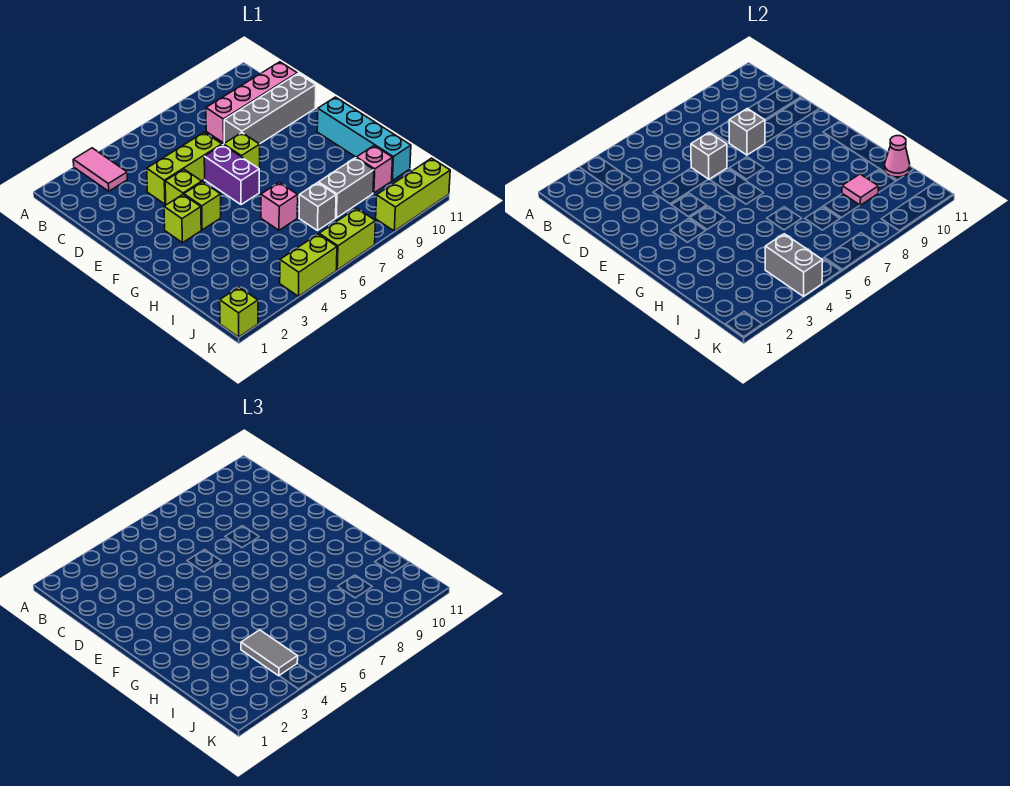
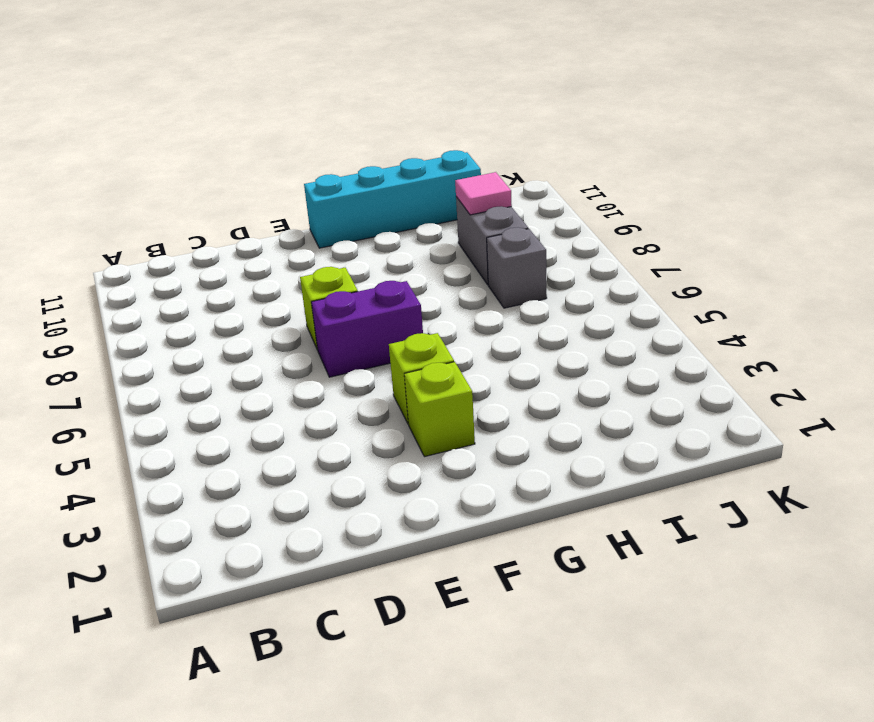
none -> pink 1x2 tile [73,148,127,191]
none -> pink 1x4 brick [206,62,297,143]
none -> lime 1x3 brick [147,132,222,204]

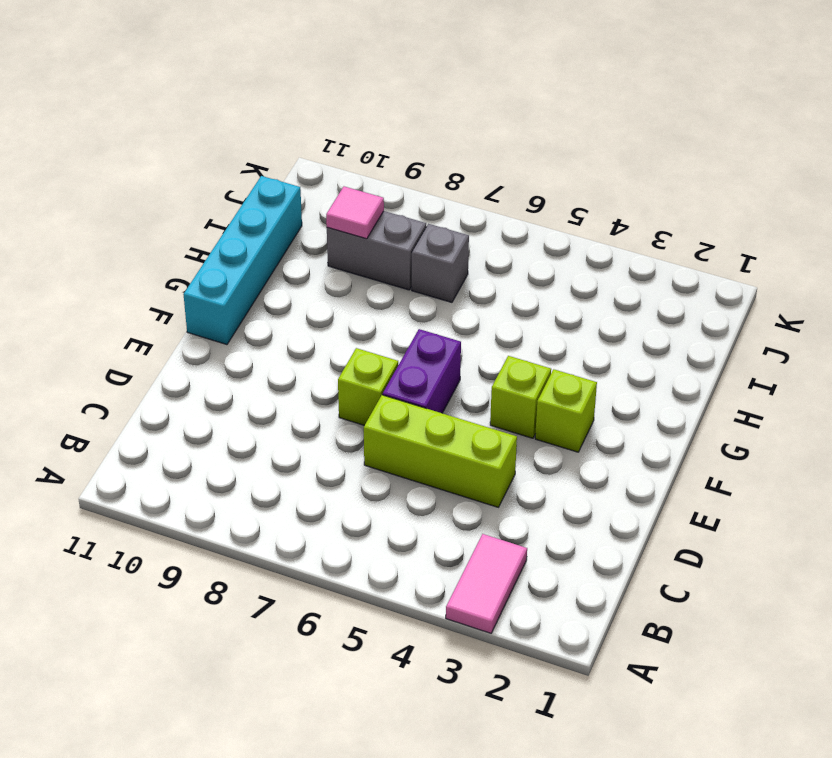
none -> pink 1x4 brick [206,62,297,143]
none -> grey 1x4 brick [224,74,316,144]
none -> lime 1x1 brick [165,169,202,205]

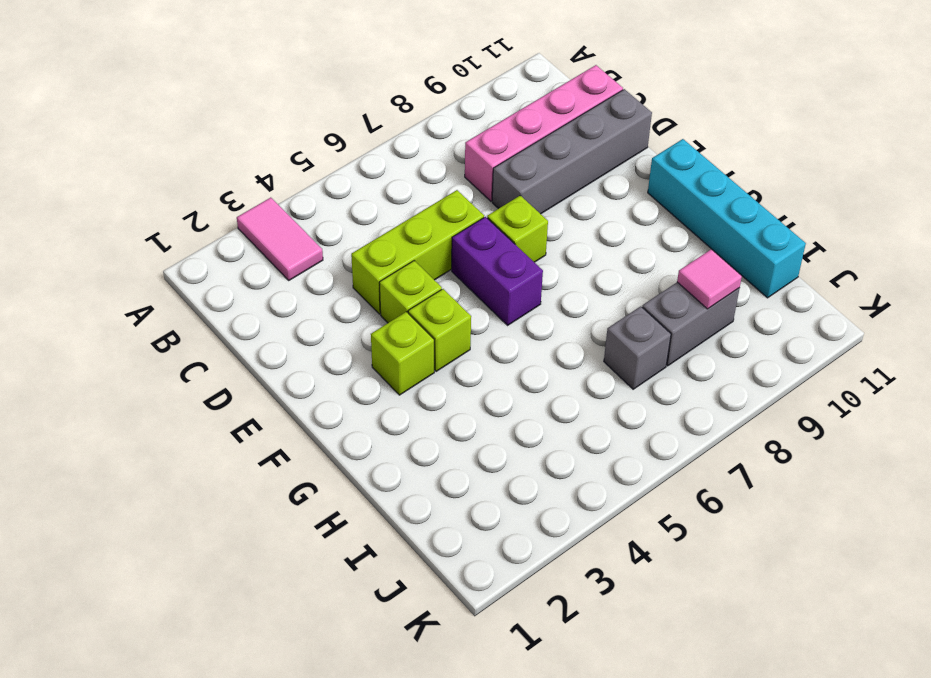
none -> pink 1x1 brick [261,182,298,230]
none -> pink 1x1 brick [356,146,392,193]
none -> lime 1x1 brick [220,287,258,337]

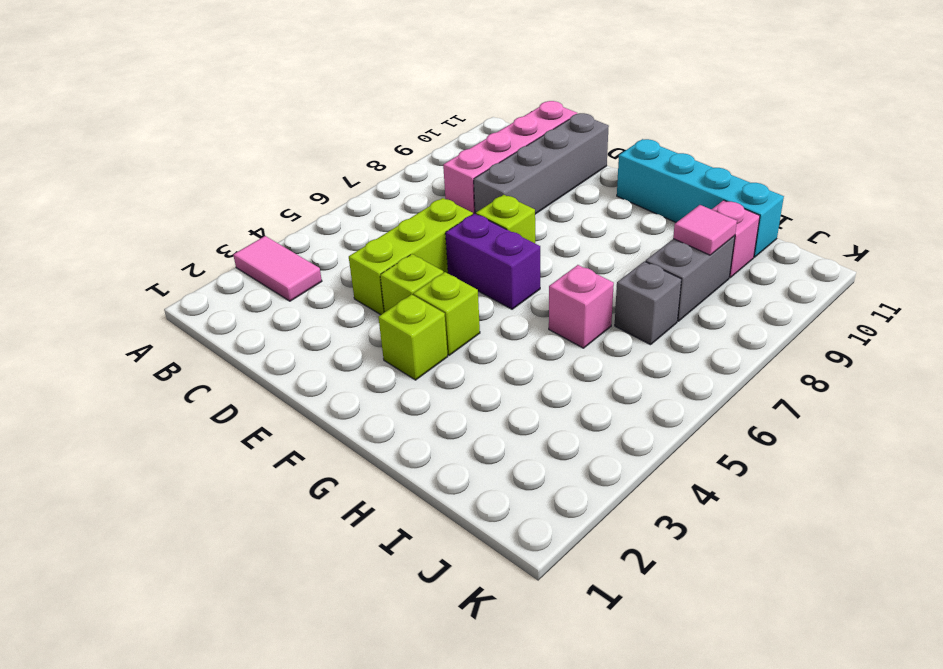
none -> lime 1x1 brick [220,287,258,337]
none -> lime 1x2 brick [280,234,337,296]
none -> lime 1x2 brick [319,208,375,270]

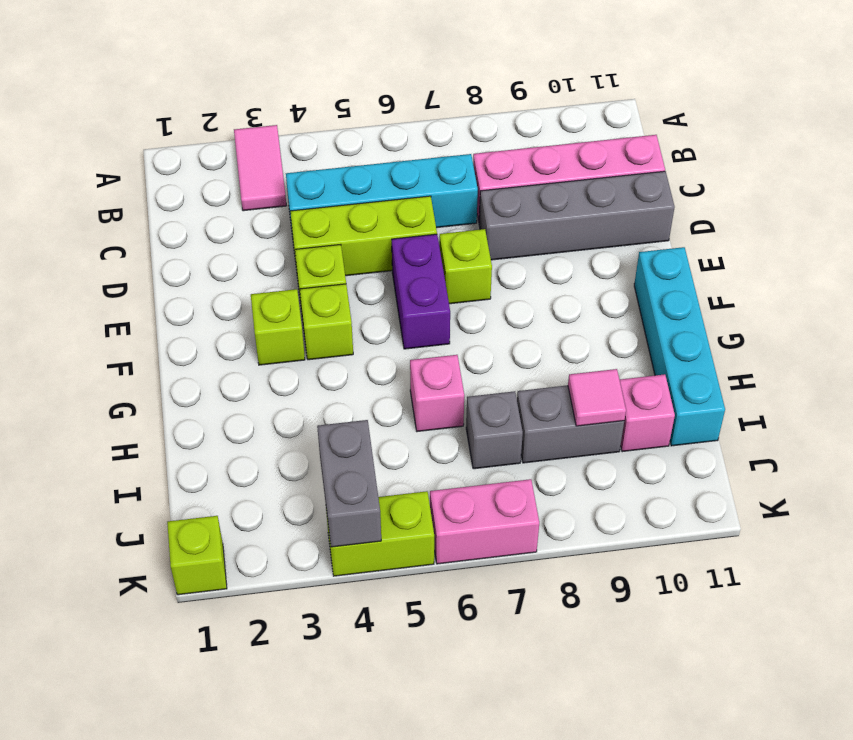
cyan 1x4 brick [286,154,478,237] -> none
pink 1x2 brick [430,479,539,564] -> lime 1x2 brick [319,208,375,270]
none -> lime 1x3 brick [376,158,450,231]
none -> grey 1x1 brick [691,132,727,179]
none -> grey 1x1 brick [729,108,765,155]

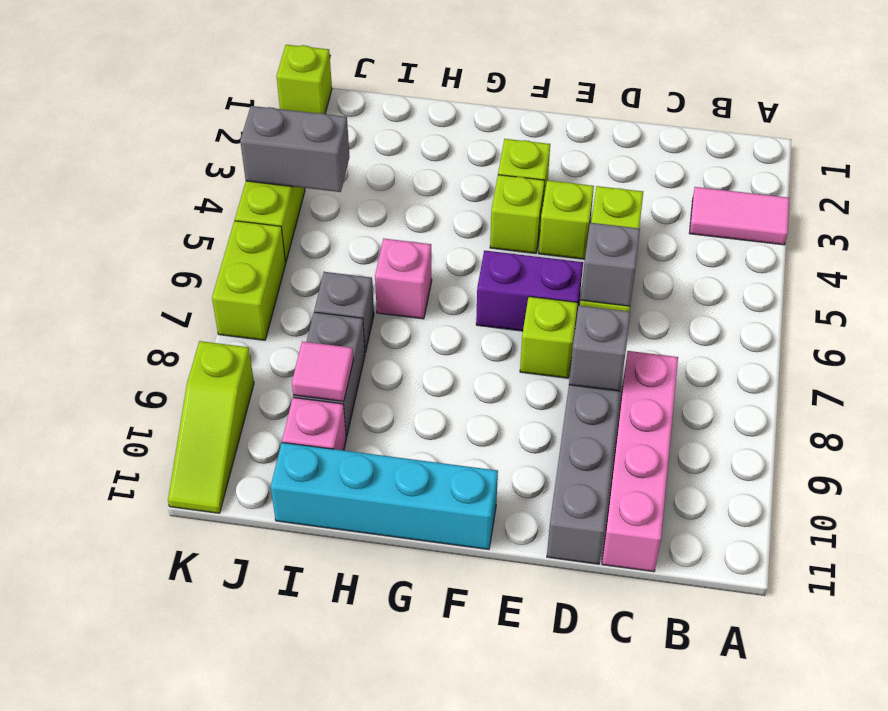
lime 1x3 slope [168,341,254,513] -> lime 1x3 brick [376,158,450,231]
none -> pink 1x1 cone [884,136,910,177]
none -> grey 1x2 tile [241,630,298,676]

